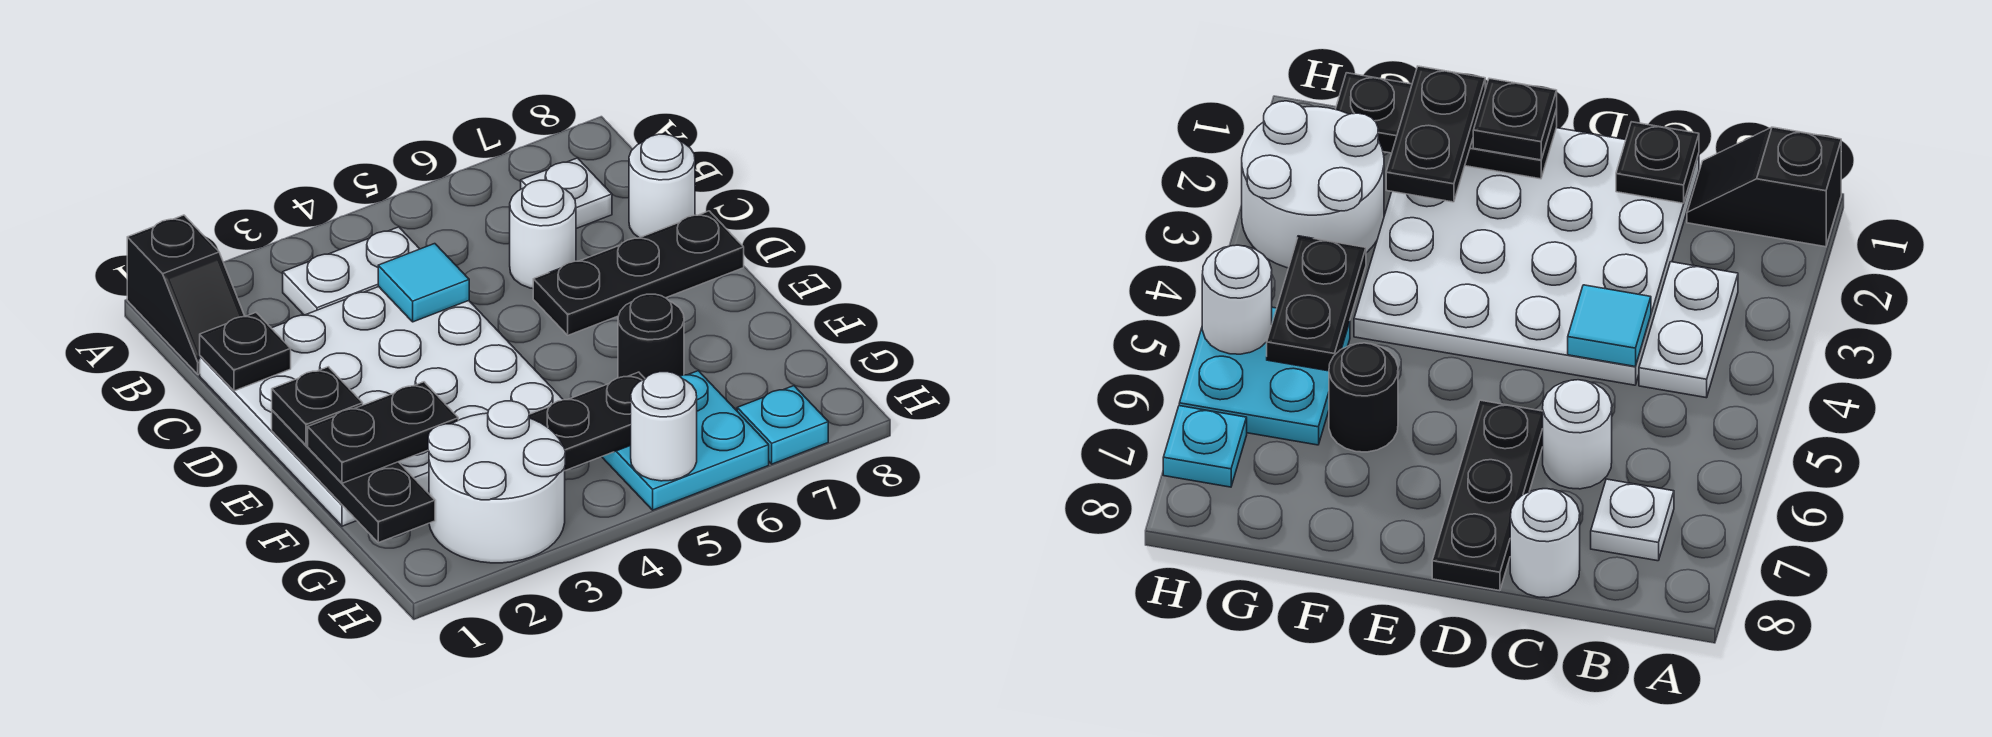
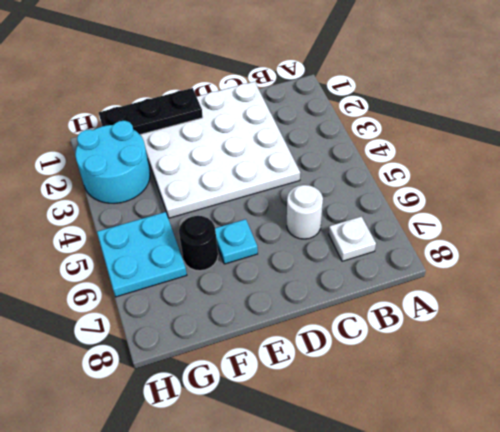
cyan 1x1 plate [215,219,258,264] -> cyan 1x1 plate moved to [737,386,828,464]
cyan 2x2 round brick [75,121,150,203] -> white 2x2 round brick [428,401,565,563]
none -> black 1x2 slope [127,215,245,374]
none -> white 1x2 plate [283,227,419,315]
none -> white 1x1 round brick [629,134,695,238]

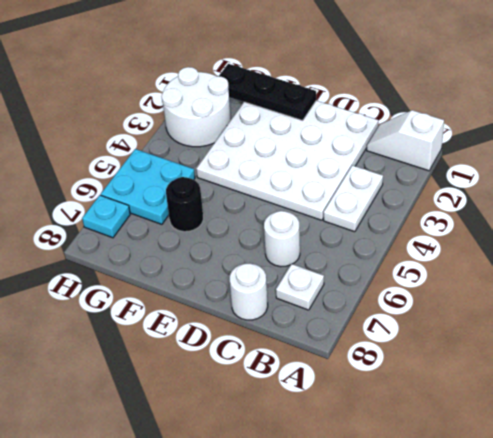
white 1x2 slope [367,110,444,171] -> black 1x2 slope [127,215,245,374]
none -> black 1x3 plate [533,211,744,335]
none -> black 1x1 plate [200,313,291,391]
none -> cyan 1x1 tile [378,244,469,322]

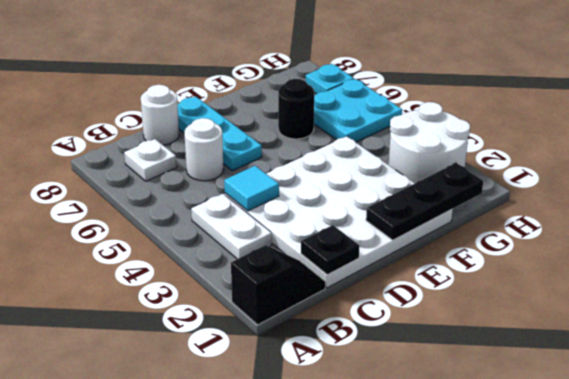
cyan 1x3 plate [178,97,262,171] -> black 1x3 plate [533,211,744,335]
none -> black 1x2 plate [529,372,645,471]
none -> white 1x1 round brick [631,372,697,481]
none -> black 1x1 plate [272,367,363,445]

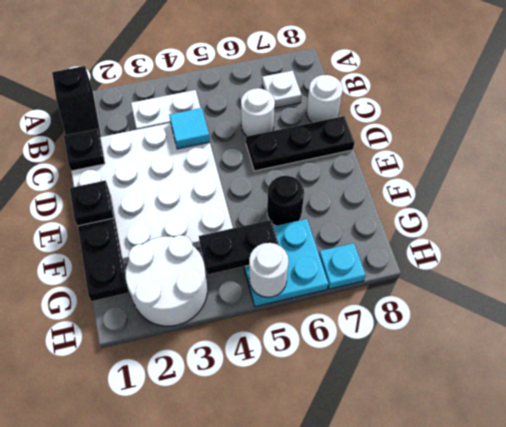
none -> black 1x2 plate [308,382,458,483]

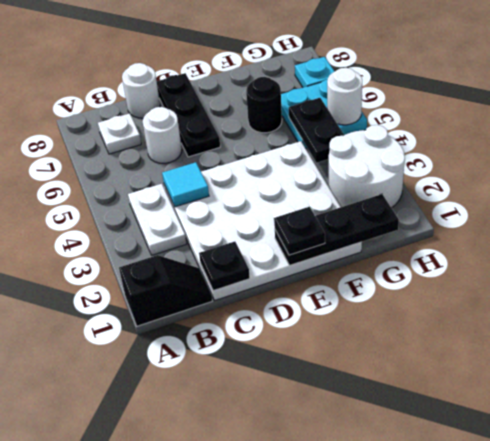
none -> black 1x2 plate [308,382,458,483]

